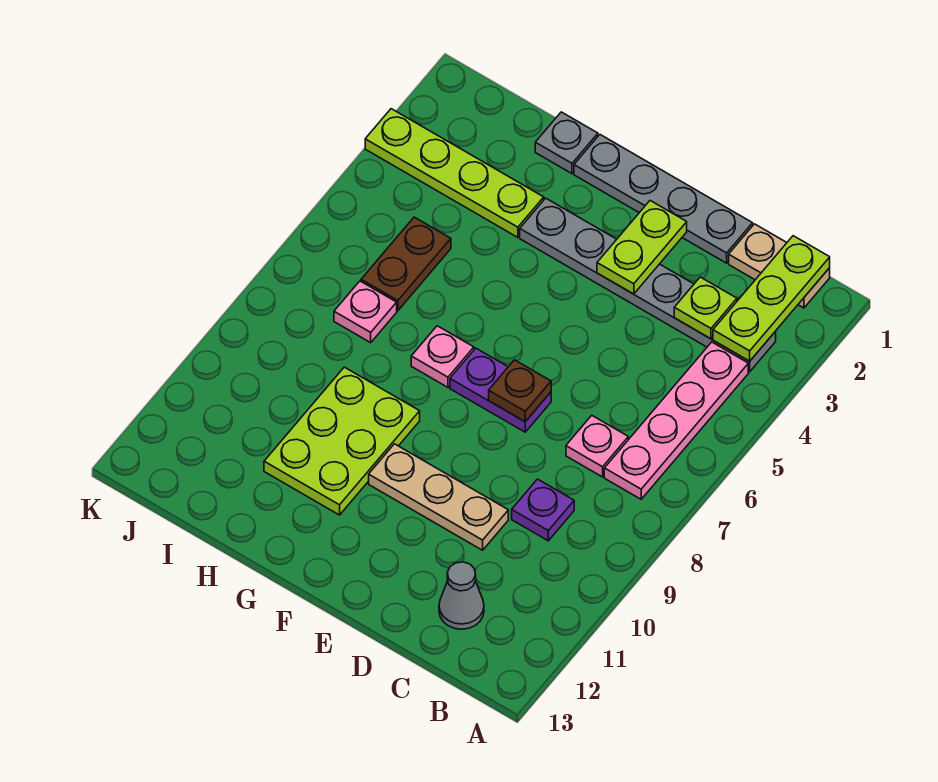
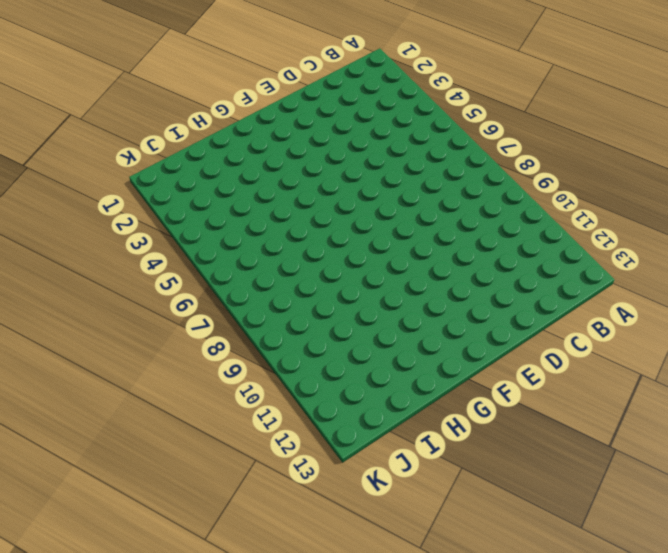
none -> tan 1x2 plate [729,224,830,308]
none -> grey 1x6 plate [520,198,776,372]
none -> pink 1x4 plate [604,342,748,499]

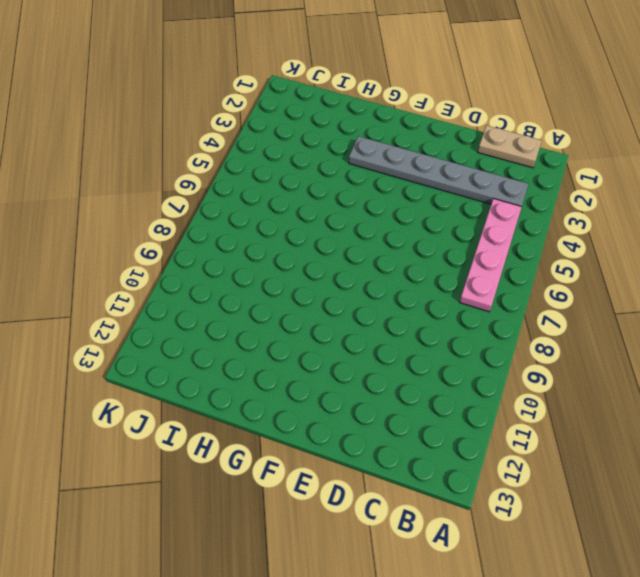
none -> pink 1x1 plate [566,415,628,477]
none -> purple 1x1 plate [512,479,574,541]
none -> grey 1x1 cone [439,562,484,629]

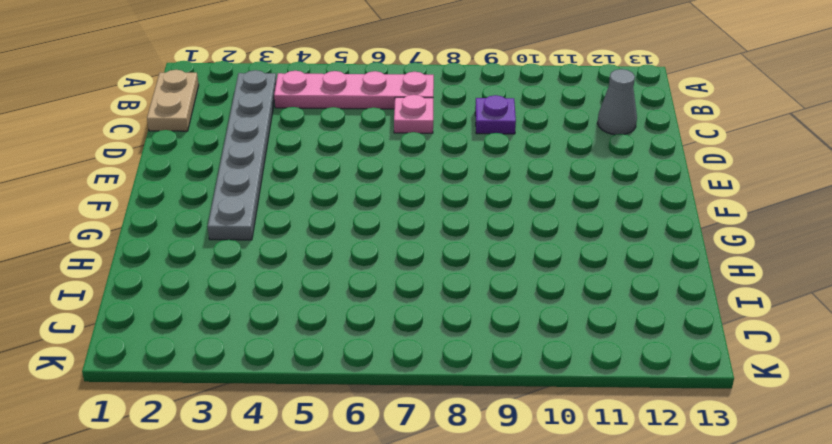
none -> grey 1x4 plate [574,135,753,263]
none -> tan 1x3 plate [369,444,508,550]
none -> purple 1x2 plate [450,348,551,432]

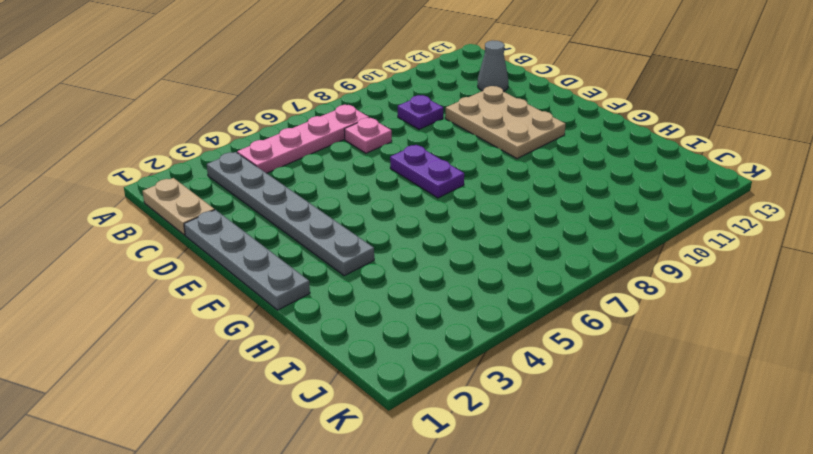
tan 2x3 plate [445,86,566,159] -> tan 1x3 plate [369,444,508,550]
none -> pink 1x1 plate [411,326,474,387]
none -> lime 2x3 plate [264,367,420,515]
none -> grey 1x1 plate [535,112,598,173]

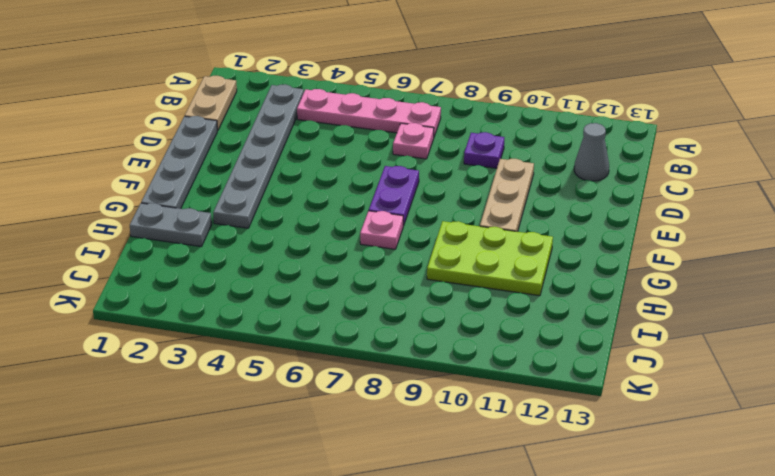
grey 1x2 plate [130,203,212,247] -> grey 1x1 plate [535,112,598,173]
none -> lime 1x4 plate [365,109,544,237]
none -> brown 1x2 plate [361,217,451,311]
none -> pink 1x1 plate [334,281,397,343]

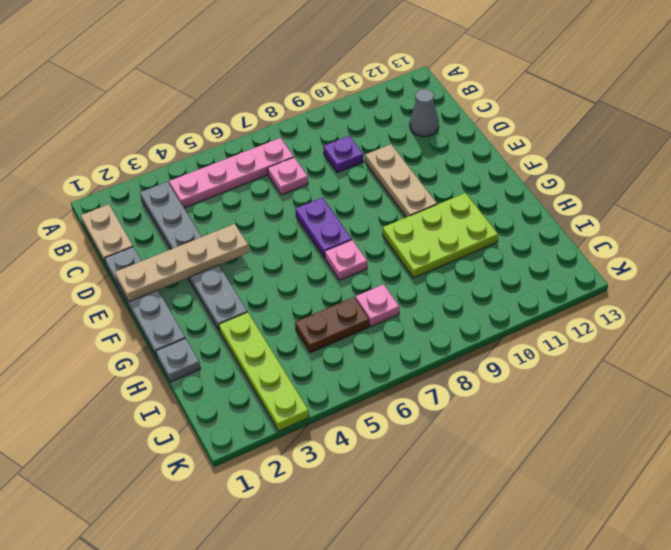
tan 1x4 plate [115,224,249,302] -> lime 1x2 plate [597,201,687,294]
none -> lime 1x3 plate [713,236,830,361]
none -> lime 1x1 plate [674,277,737,339]
none -> brown 1x1 plate [489,360,551,422]

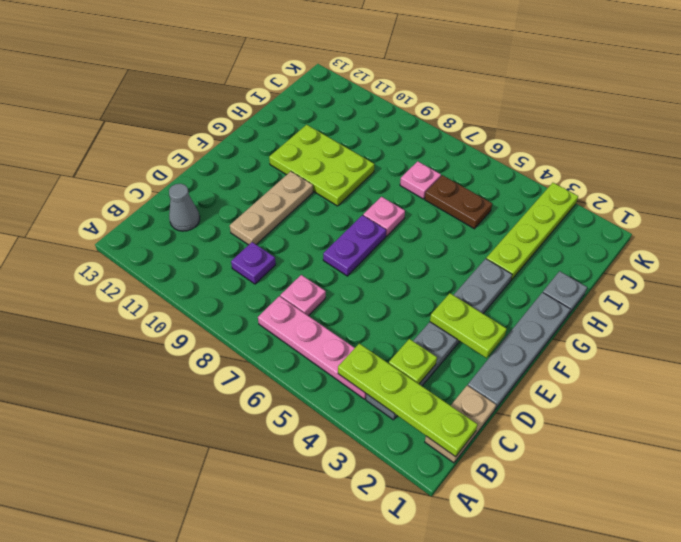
lime 1x4 plate [338,344,478,457] -> lime 1x3 plate [713,236,830,361]
none -> brown 1x1 plate [489,360,551,422]

